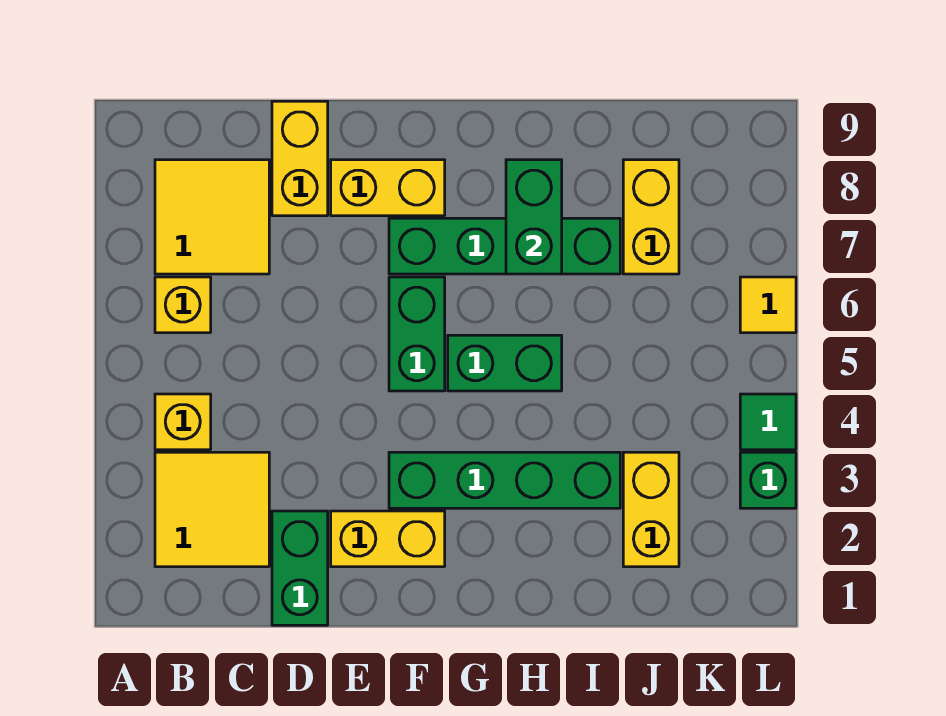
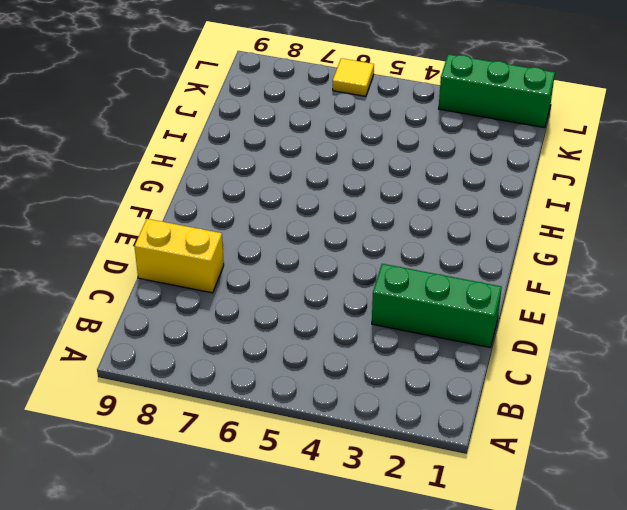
green 1x3 brick [372,264,502,348] -> green 1x2 brick [272,511,328,625]
green 1x3 brick [439,54,555,128] -> green 1x1 brick [740,452,796,508]
none -> yellow 2x2 tile [155,452,269,567]
none -> yellow 1x1 brick [155,394,211,450]
none -> yellow 1x1 brick [155,277,211,333]

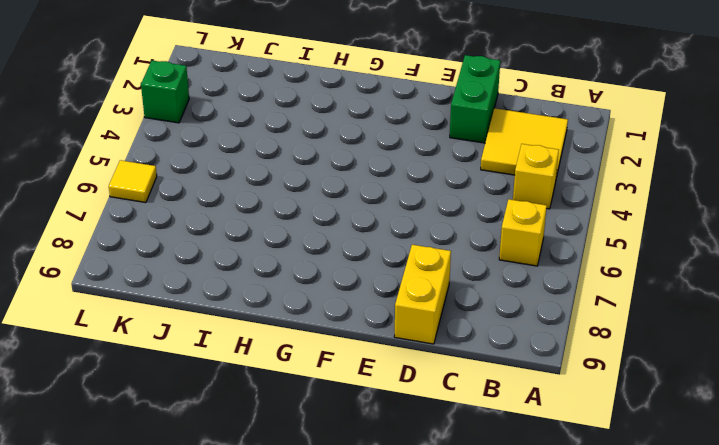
none -> yellow 2x2 tile [155,160,269,274]
none -> yellow 1x2 brick [331,511,445,567]
none -> yellow 1x2 brick [331,160,445,216]

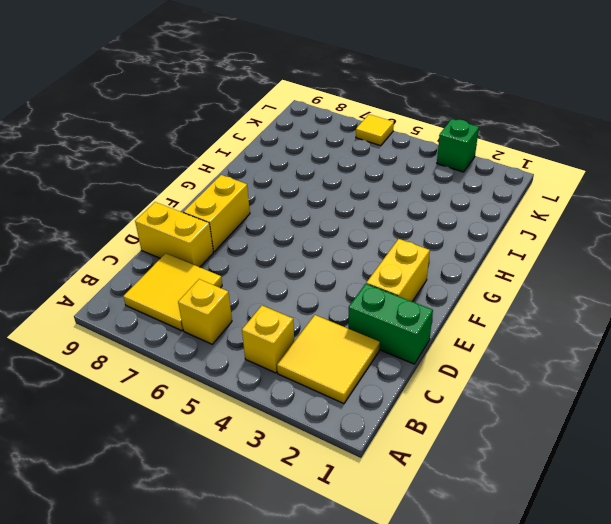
none -> green 1x4 brick [389,452,620,508]
none -> green 1x2 brick [389,277,445,391]
none -> green 1x4 brick [389,218,620,274]

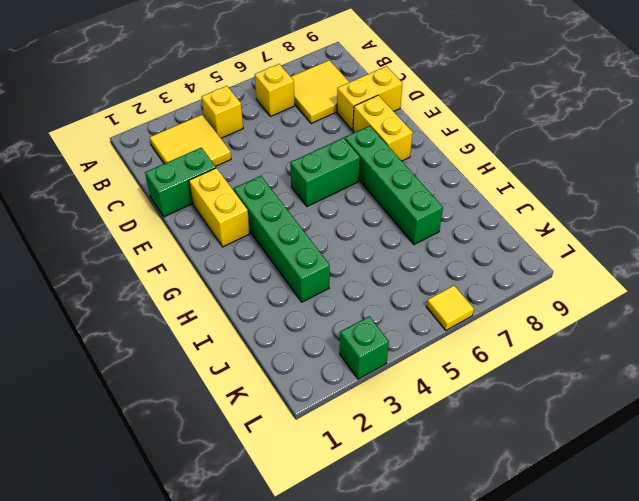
none -> green 1x2 brick [448,335,562,391]
none -> yellow 1x2 brick [623,452,679,567]
none -> yellow 1x2 brick [623,160,679,274]

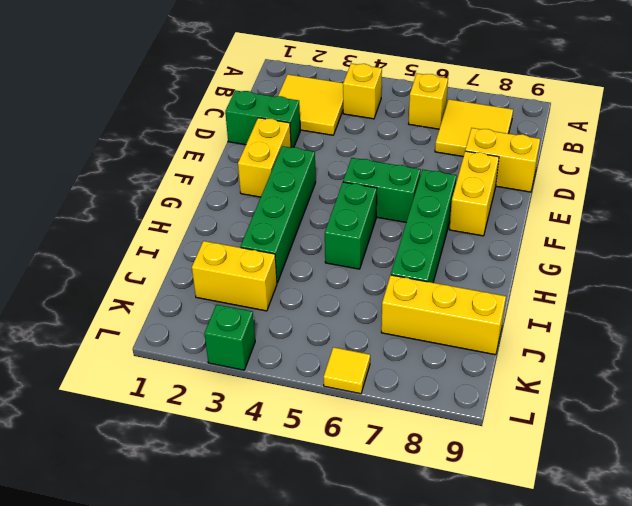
yellow 1x3 brick [381,275,506,355] -> yellow 1x2 brick [623,160,679,274]
none -> green 1x1 tile [740,394,796,450]
none -> green 1x2 brick [506,160,562,274]

